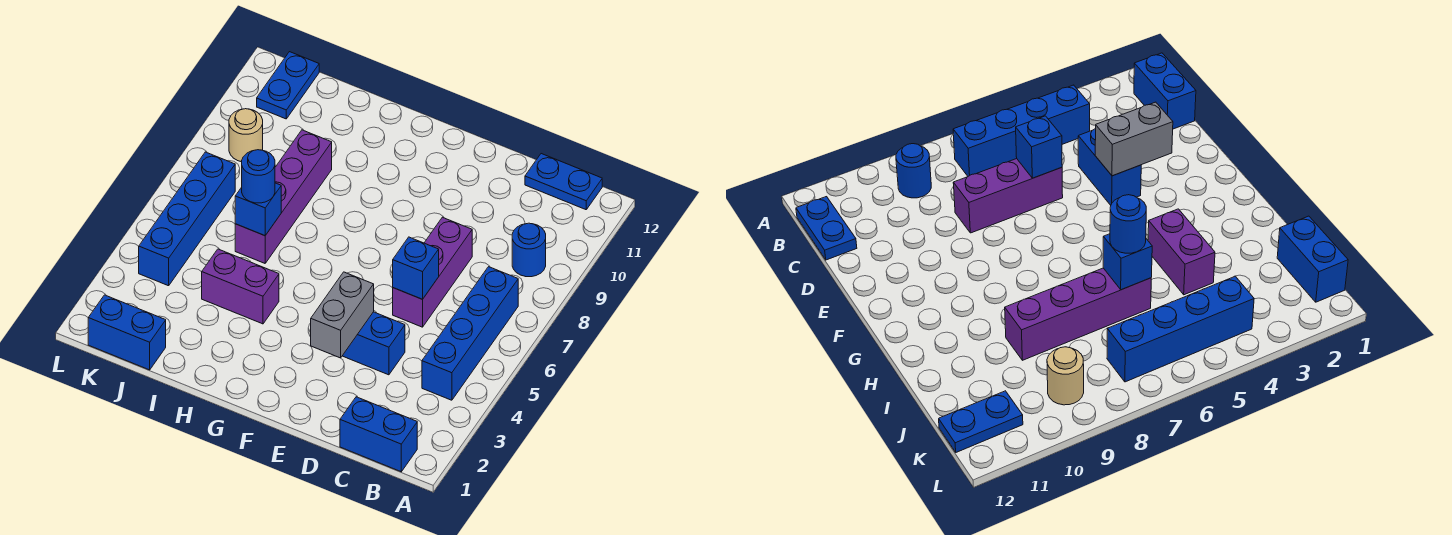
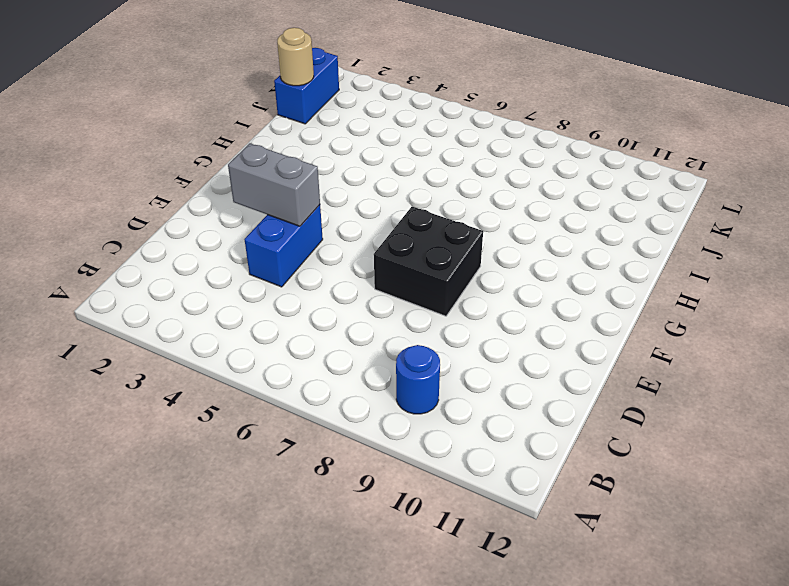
black 2x2 brick [374,206,483,316] -> none
tan 1x1 round brick [277,28,314,86] -> tan 1x1 round brick moved to [229,109,263,162]
none -> blue 1x2 brick [340,397,417,472]
none -> blue 1x4 brick [422,267,518,400]
none -> blue 1x2 plate [525,154,602,210]

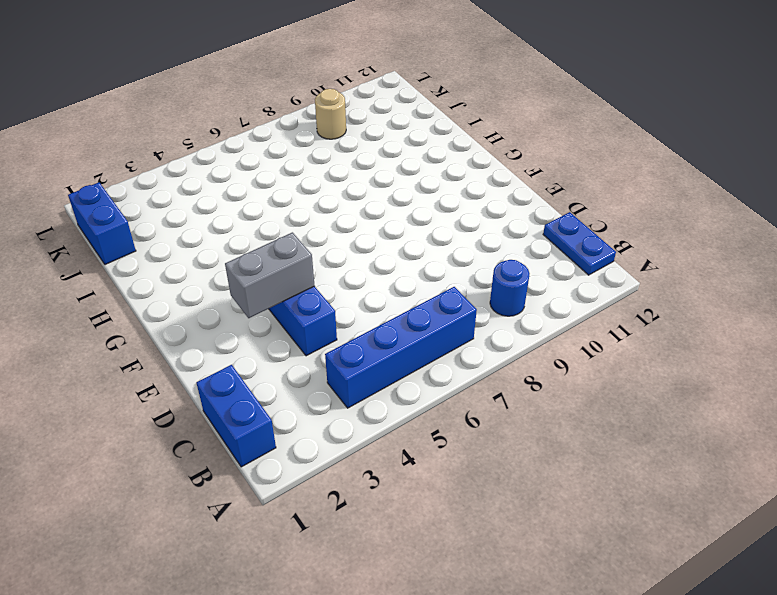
none -> purple 1x3 brick [393,217,472,327]
none -> purple 1x2 brick [202,249,279,324]
none -> purple 1x4 brick [235,130,332,263]

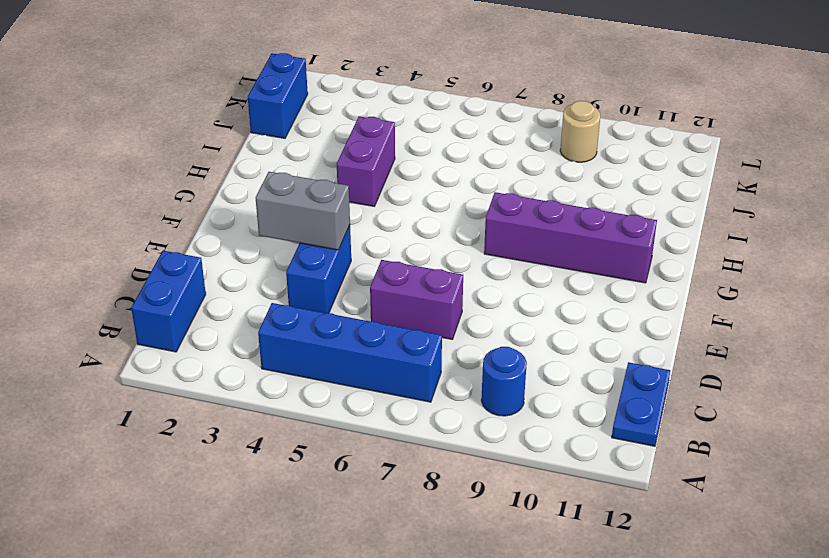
purple 1x2 brick [370,260,463,339] -> purple 1x3 brick [393,217,472,327]
purple 1x4 brick [484,192,657,283] -> purple 1x4 brick moved to [235,130,332,263]
none -> blue 1x4 brick [139,152,235,286]
none -> blue 1x2 plate [257,52,319,119]
none -> blue 1x1 brick [393,237,439,299]

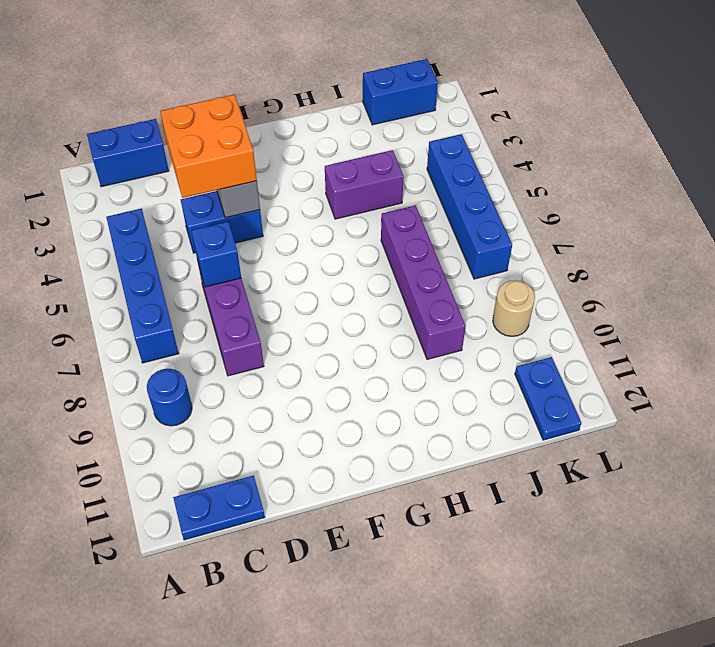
orange 2x2 brick [160,94,257,198] -> none
none -> blue 1x1 brick [235,183,281,236]
none -> blue 1x1 round brick [242,150,275,203]

